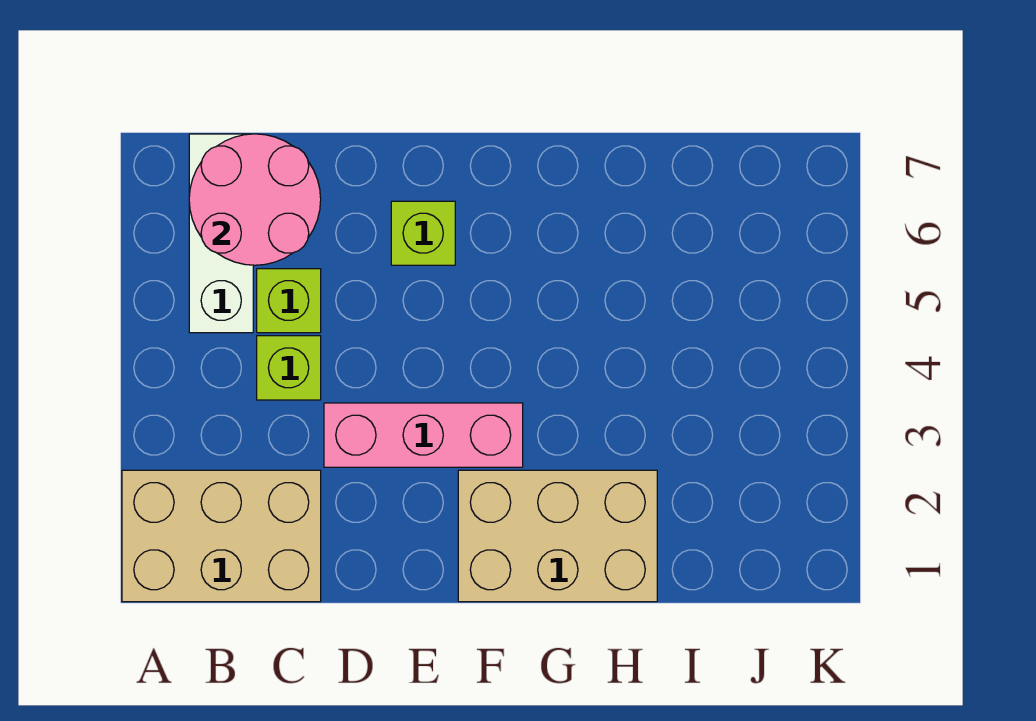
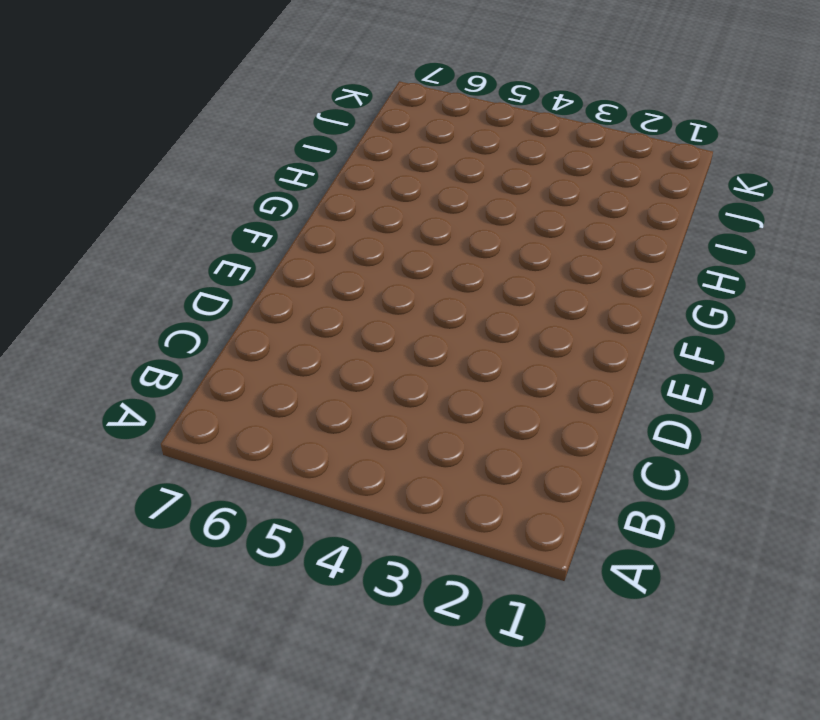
none -> tan 2x3 brick [122,470,321,602]
none -> white 1x3 brick [189,134,253,333]

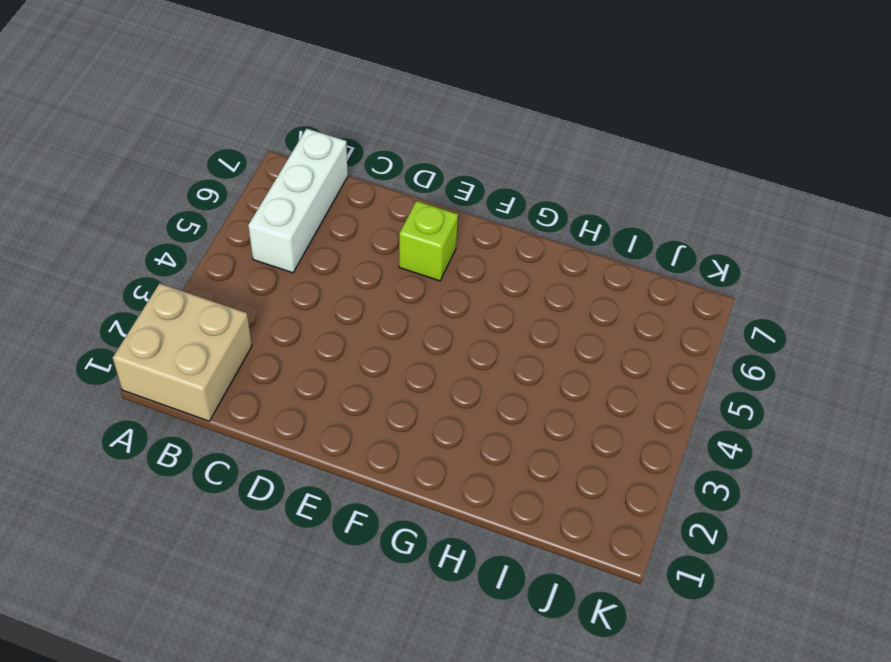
tan 2x2 brick [113,283,252,421] -> tan 2x3 brick [122,470,321,602]
none -> lime 1x1 brick [257,336,321,400]
none -> lime 1x1 brick [257,269,321,333]

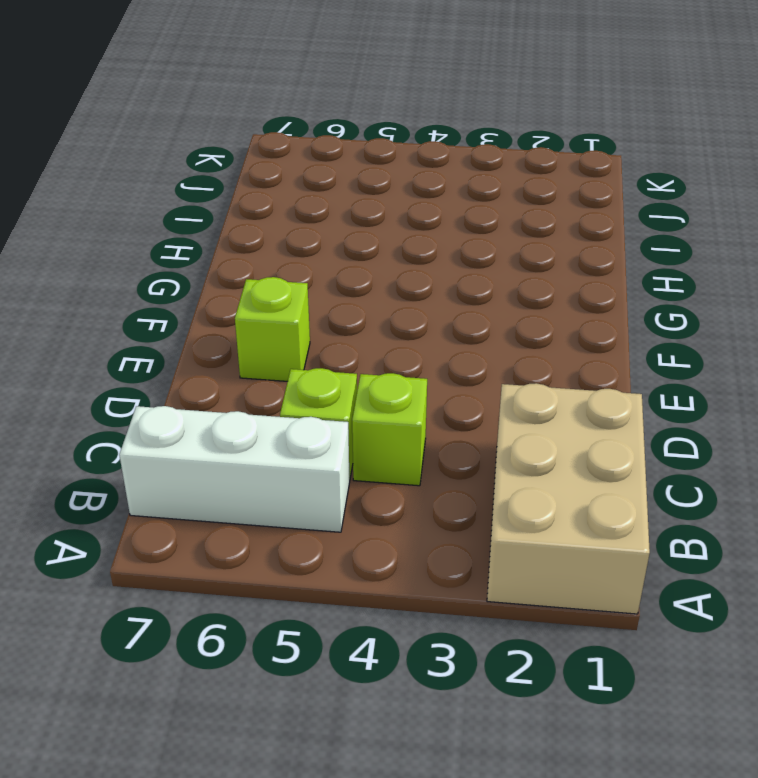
none -> pink 1x3 brick [324,403,523,467]
none -> tan 2x3 brick [458,470,657,602]

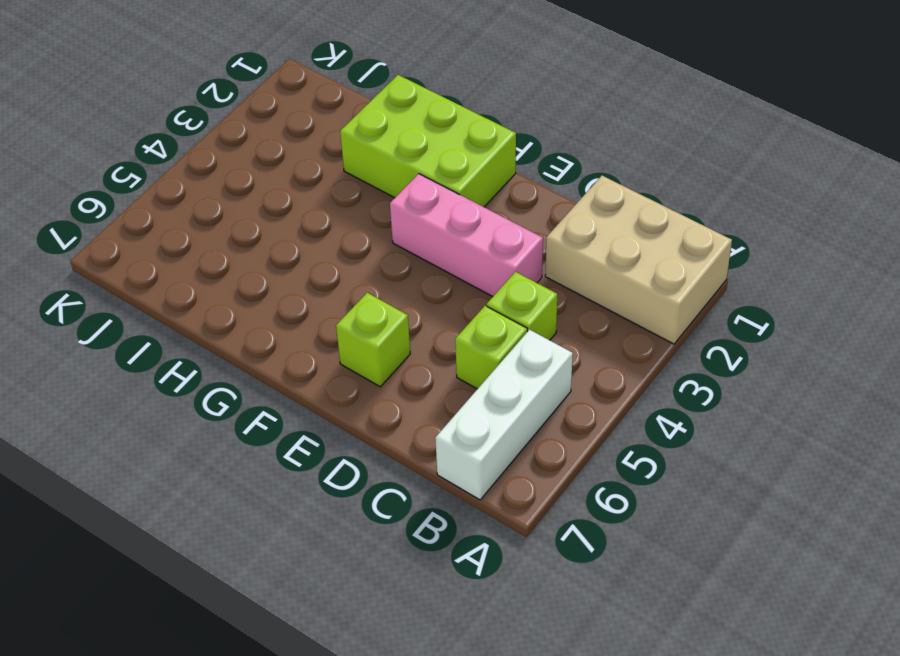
lime 2x3 brick [340,75,516,207] -> tan 2x3 brick [458,470,657,602]
none -> pink 2x2 round brick [189,134,321,265]

